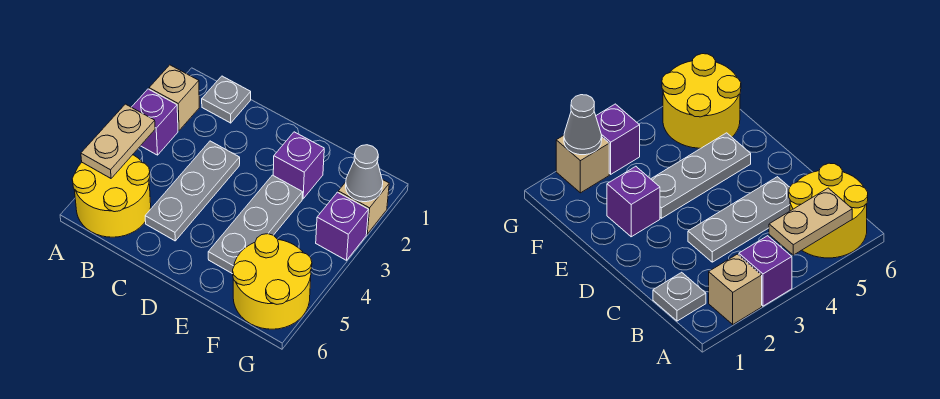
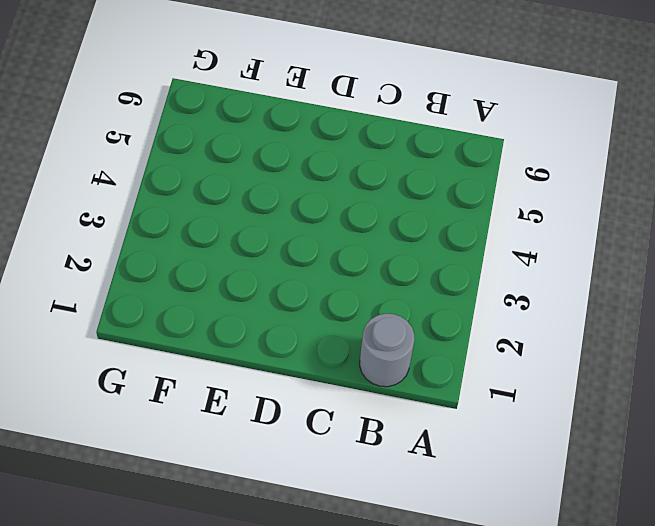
grey 1x1 round brick [360,314,414,387] -> grey 1x1 plate [202,76,251,123]
none -> tan 1x1 brick [149,65,199,130]
none -> purple 1x1 brick [132,89,178,155]
none -> yellow 2x2 round brick [72,155,151,237]

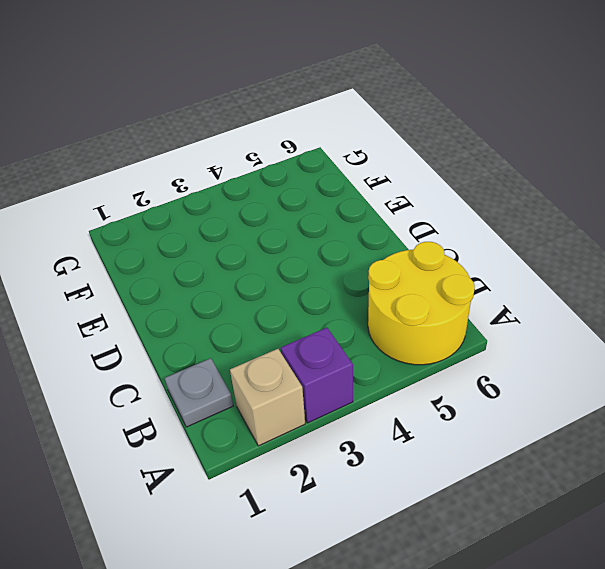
none -> grey 1x3 plate [145,141,240,241]
none -> purple 1x1 brick [273,132,324,199]
none -> grey 1x3 plate [208,175,303,274]

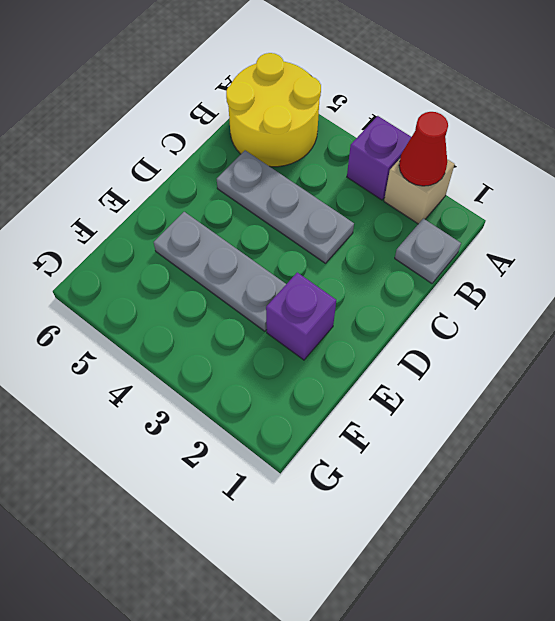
red 1x1 cone [399,112,448,186] -> none
none -> yellow 2x2 round brick [233,234,312,329]
none -> tan 1x1 brick [338,180,389,234]
none -> purple 1x1 brick [316,192,368,260]

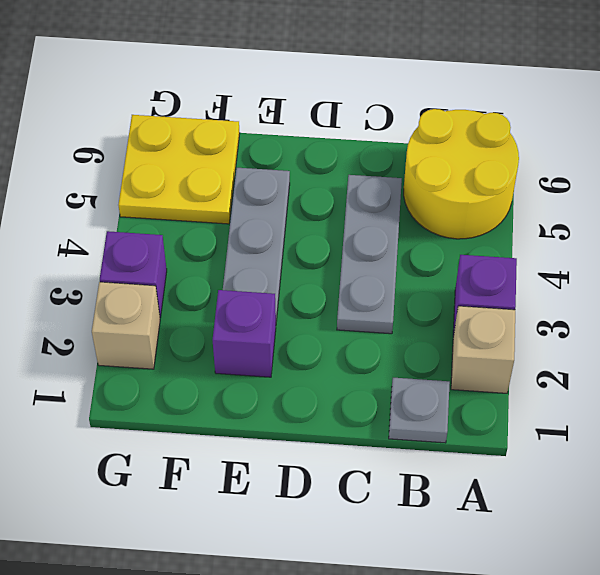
yellow 2x2 plate [118,115,240,224] -> yellow 2x2 round brick [233,234,312,329]
none -> tan 1x2 plate [81,104,155,178]
none -> grey 1x1 cone [346,145,383,202]

